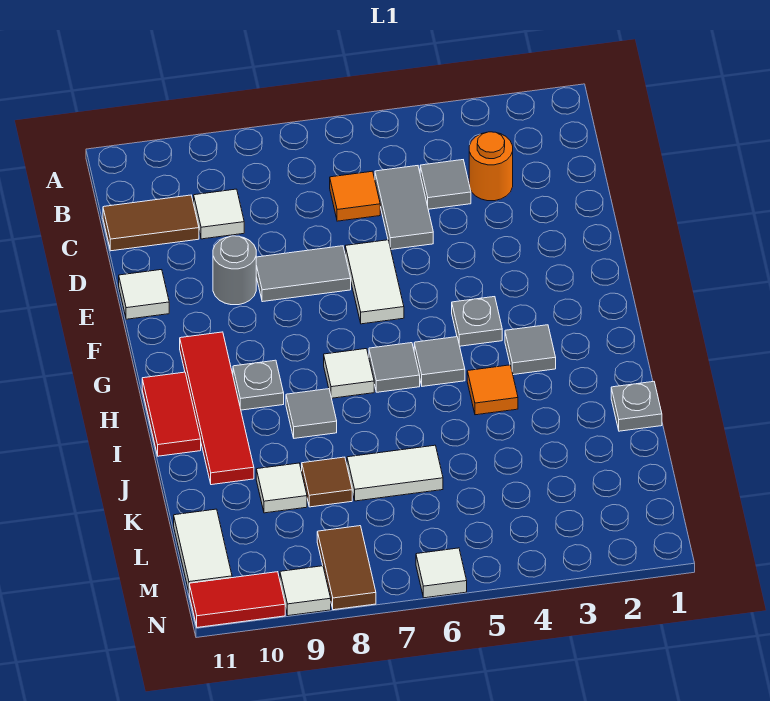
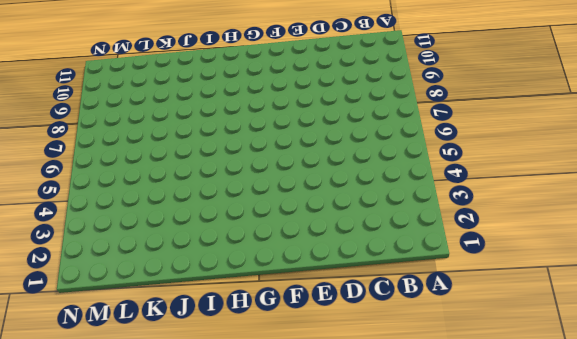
none -> orange 1x1 round brick [469,132,513,201]
none -> grey 1x1 tile [420,160,471,209]
none -> grey 1x2 tile [375,166,433,249]

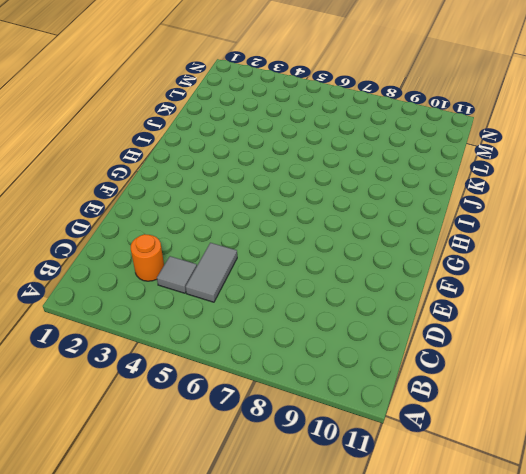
none -> orange 1x1 tile [330,171,380,221]
none -> white 1x1 tile [194,189,244,239]
none -> brown 1x2 tile [103,195,199,251]

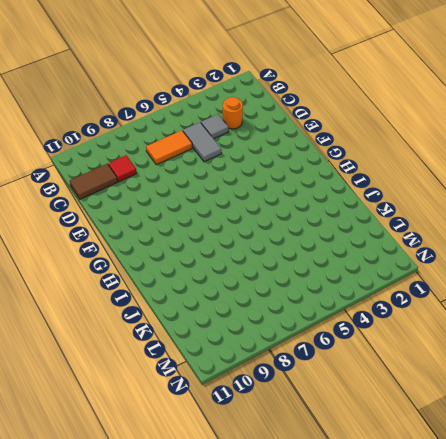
orange 1x2 tile [146,130,192,165] -> orange 1x1 tile [330,171,380,221]
red 1x1 tile [108,155,137,182] -> white 1x1 tile [194,189,244,239]
none -> white 1x2 tile [345,240,404,324]
none -> grey 1x2 tile [256,246,351,302]
none -> grey 1x1 round brick [213,236,256,305]

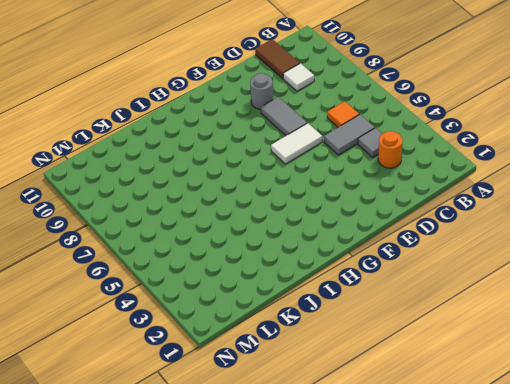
none -> white 1x1 tile [119,270,169,319]
none -> grey 1x1 plate [452,297,502,346]
none -> red 1x4 tile [180,332,254,485]

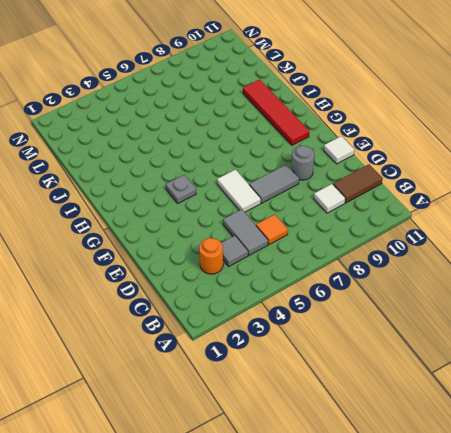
none -> grey 1x1 tile [505,325,556,375]
none -> grey 1x1 tile [414,337,465,386]
none -> grey 1x1 tile [369,343,420,392]

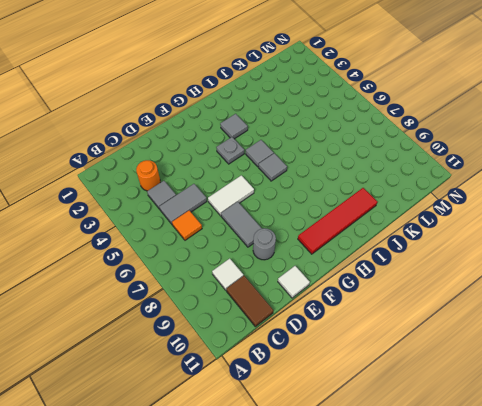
none -> white 1x1 tile [324,349,374,398]
none -> grey 1x1 plate [233,360,284,410]
none -> red 1x2 tile [142,372,201,456]

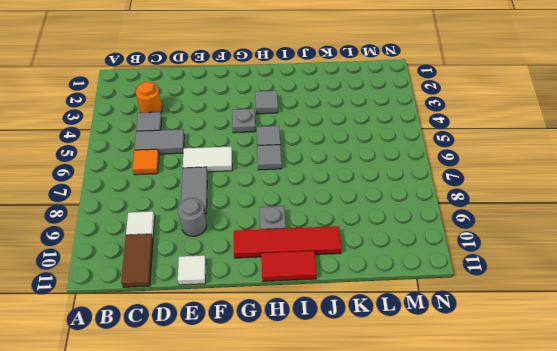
none -> white 1x1 tile [324,349,374,398]
none -> orange 1x1 tile [467,365,518,415]
none -> grey 1x1 tile [286,389,337,438]

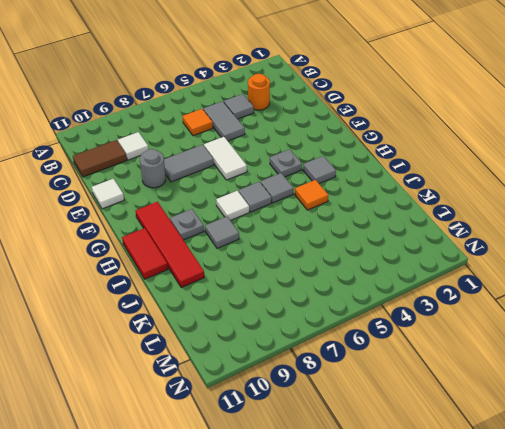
none -> grey 1x1 plate [611,382,662,431]
none -> white 1x2 tile [347,445,443,501]
none -> brown 1x1 tile [302,457,352,507]

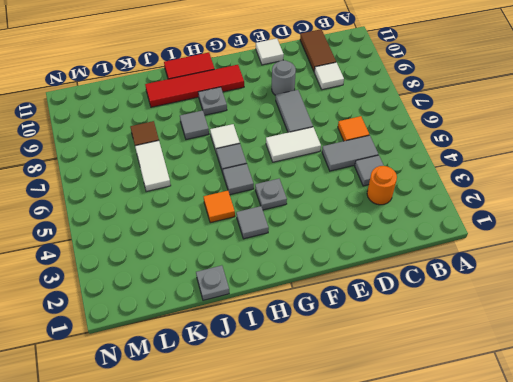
none -> white 1x1 tile [256,463,307,513]
none -> white 1x2 tile [174,509,232,591]
none -> brown 1x2 tile [317,526,376,610]

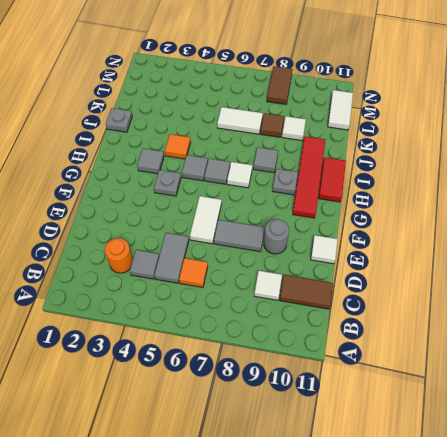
none -> white 1x1 tile [416,548,467,598]
none -> white 1x1 tile [280,566,331,616]
none -> red 1x2 tile [189,572,285,627]

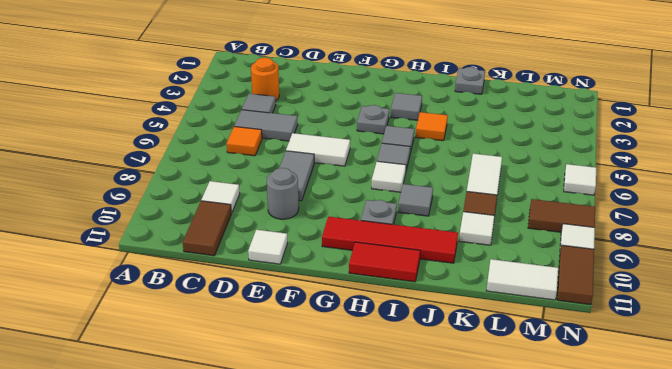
brown 1x2 tile [557,245,594,305] -> red 1x2 tile [189,572,285,627]

